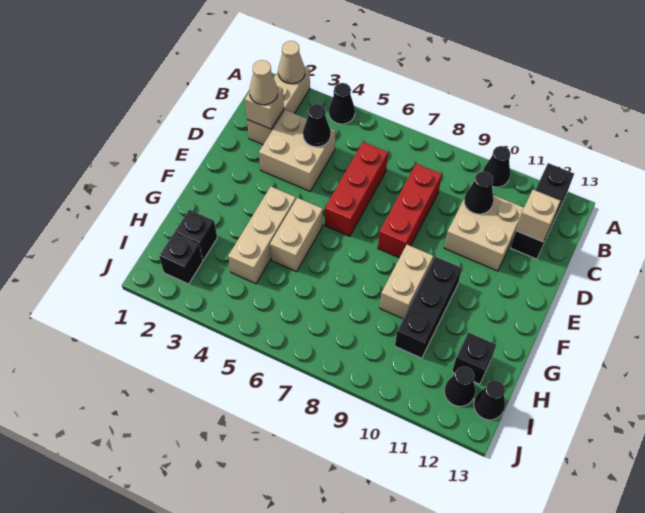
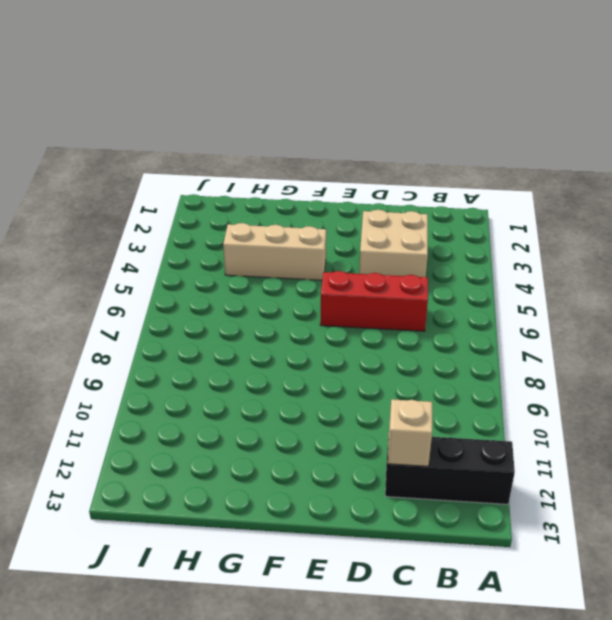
none -> tan 1x3 brick [247,67,310,145]
none -> black 1x1 cone [329,83,355,124]
none -> black 1x1 cone [483,146,511,187]

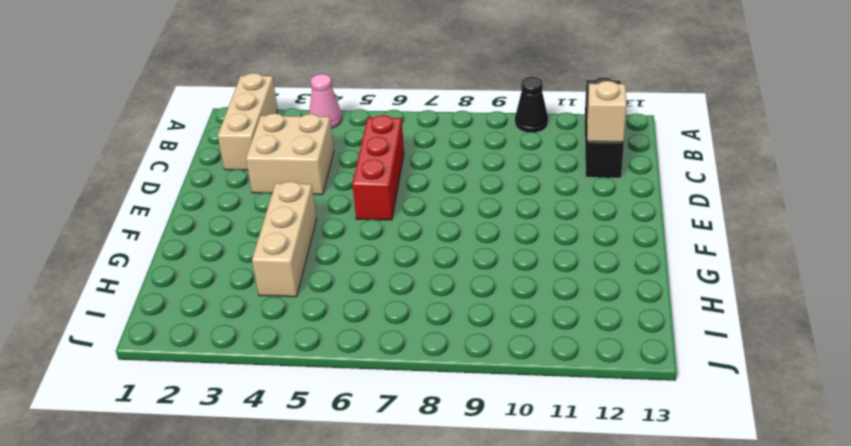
pink 1x1 cone [309,74,342,128] -> black 1x1 cone [329,83,355,124]
none -> red 1x3 brick [378,164,442,258]
none -> tan 2x2 brick [444,186,524,271]
none -> tan 1x2 brick [270,198,323,272]

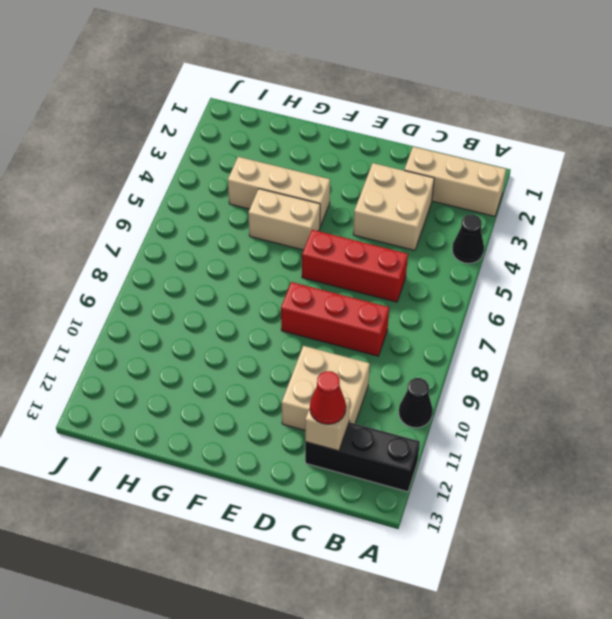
red 1x1 cone [310,371,346,424] -> none
none -> tan 1x2 brick [380,245,433,319]
none -> black 1x3 brick [395,257,462,358]
none -> black 1x1 brick [175,210,217,260]

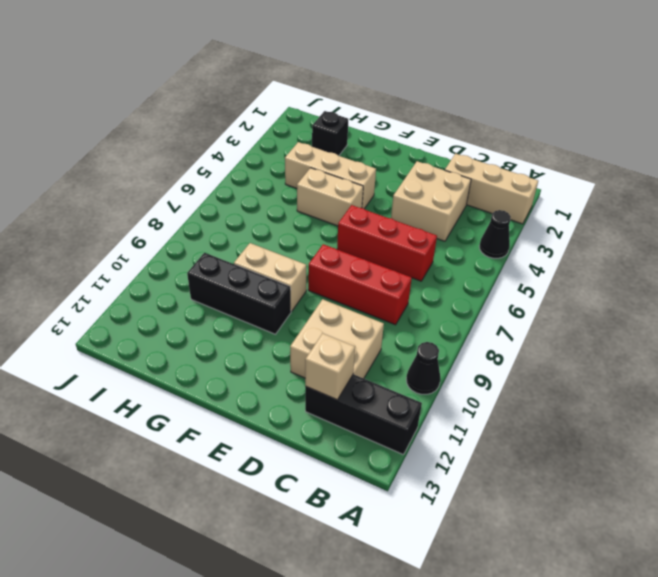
none -> black 1x1 brick [452,332,496,384]
none -> black 1x1 brick [159,233,203,284]
none -> black 1x1 cone [444,366,475,406]

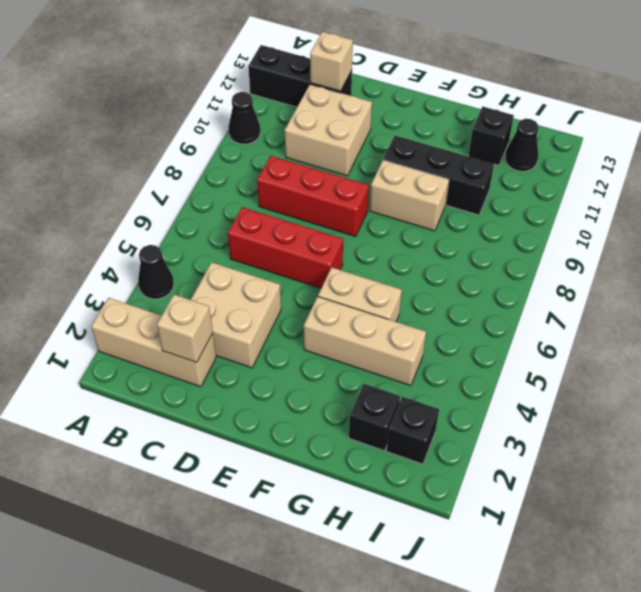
none -> black 1x1 cone [474,380,505,420]
none -> tan 1x1 cone [278,41,305,84]
none -> black 1x1 cone [303,104,331,147]

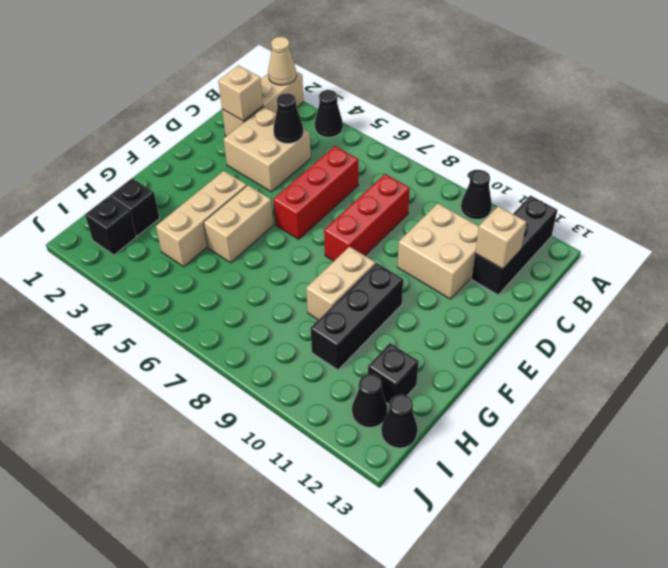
none -> black 1x1 cone [464,171,494,214]
none -> tan 1x1 cone [250,60,278,105]

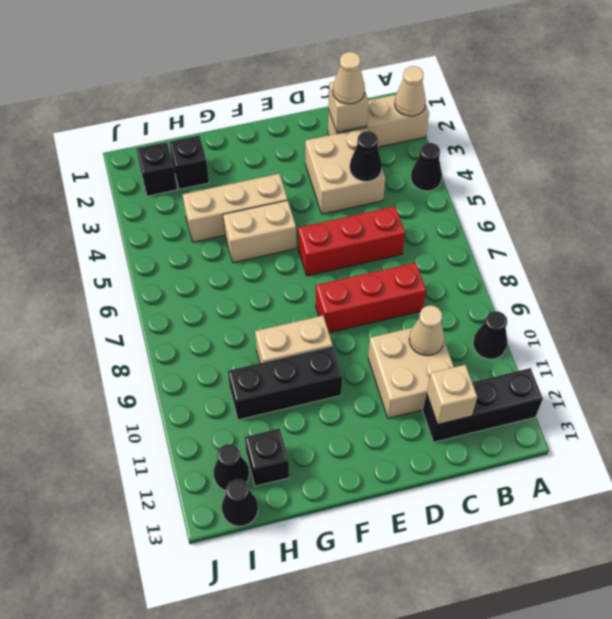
tan 1x1 cone [409,306,445,356] -> black 1x1 cone [464,171,494,214]

